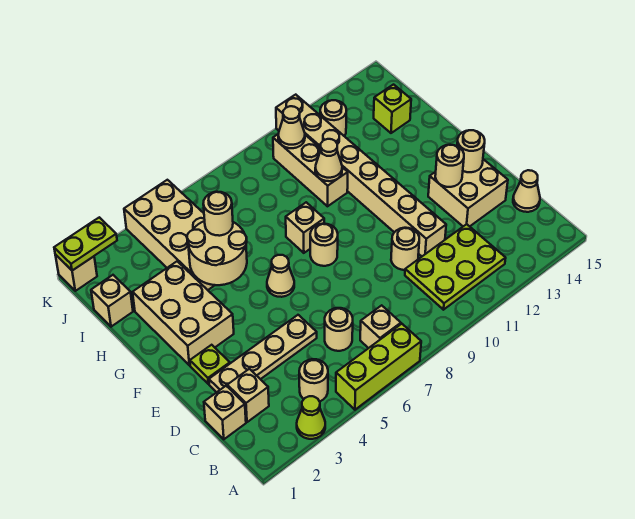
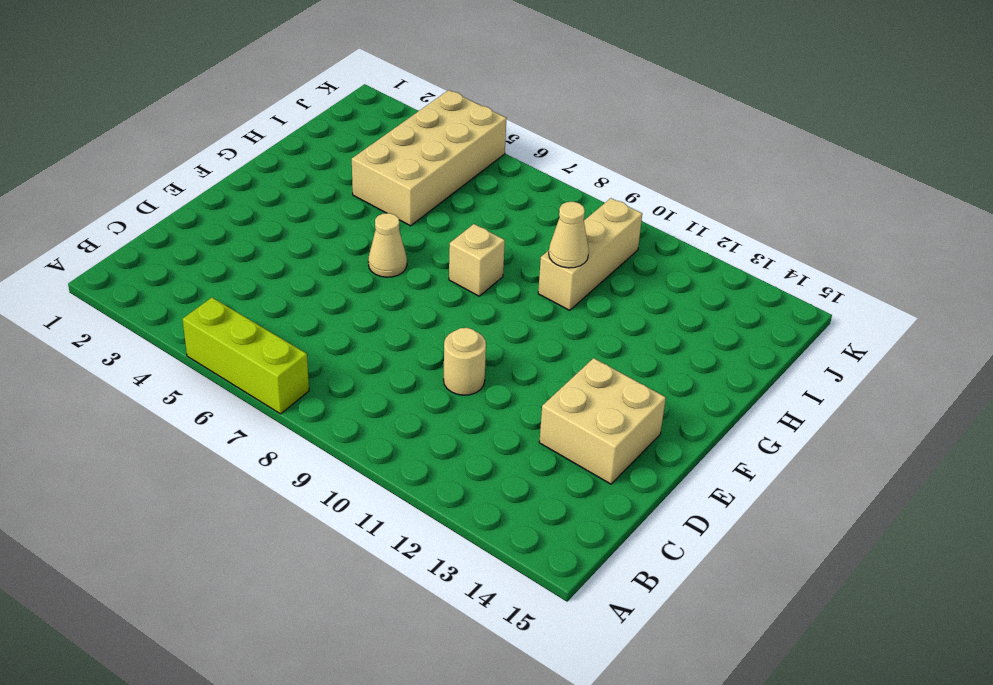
none -> lime 1x1 cone [297,396,325,439]
none -> tan 1x1 round brick [299,359,328,402]
none -> tan 1x1 brick [360,305,401,348]
none -> lime 2x3 plate [405,224,506,310]

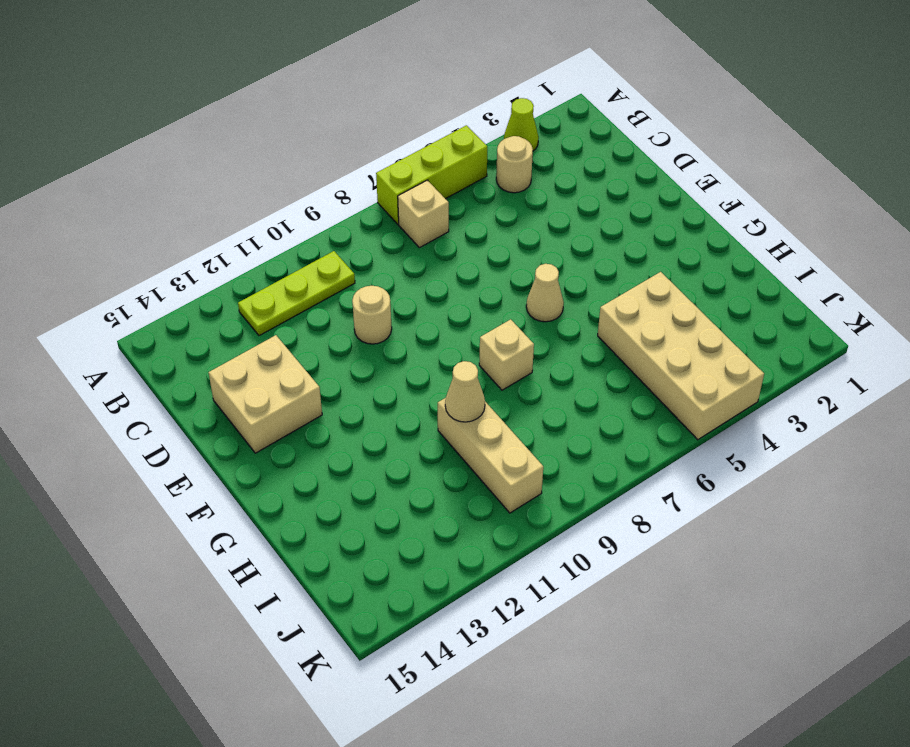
lime 1x3 plate [238,251,355,336] -> lime 2x3 plate [405,224,506,310]
none -> tan 1x1 brick [204,386,246,439]
none -> tan 1x1 brick [227,369,269,422]
none -> tan 1x1 round brick [325,308,353,351]
none -> tan 1x1 cone [513,170,540,212]

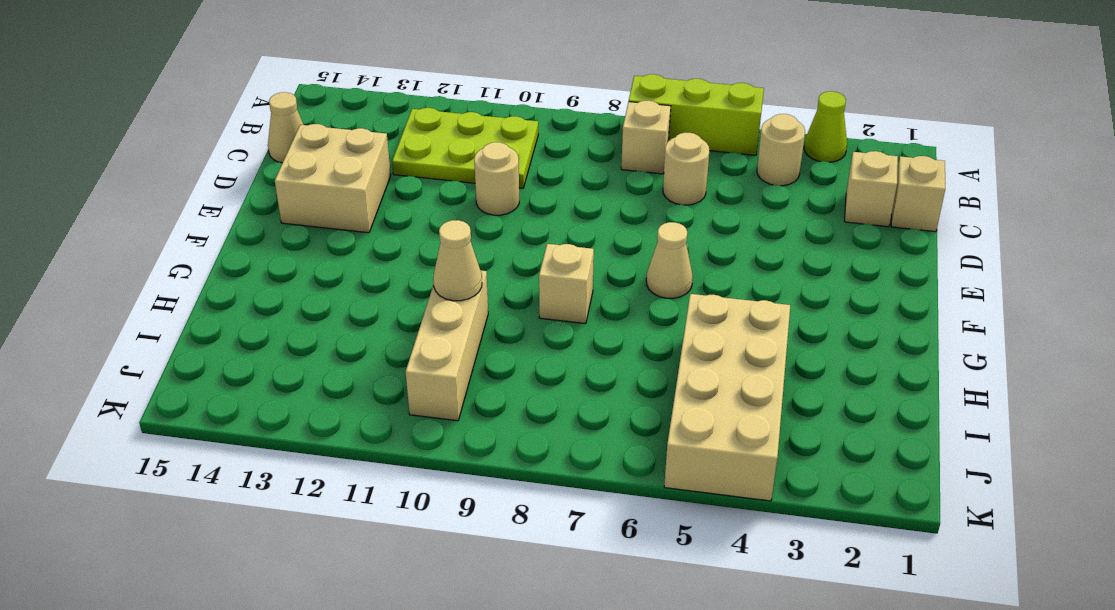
none -> tan 1x4 plate [209,315,317,392]
none -> tan 1x8 brick [276,95,446,256]
none -> lime 1x1 plate [190,345,230,384]
none -> tan 2x3 brick [133,261,234,365]

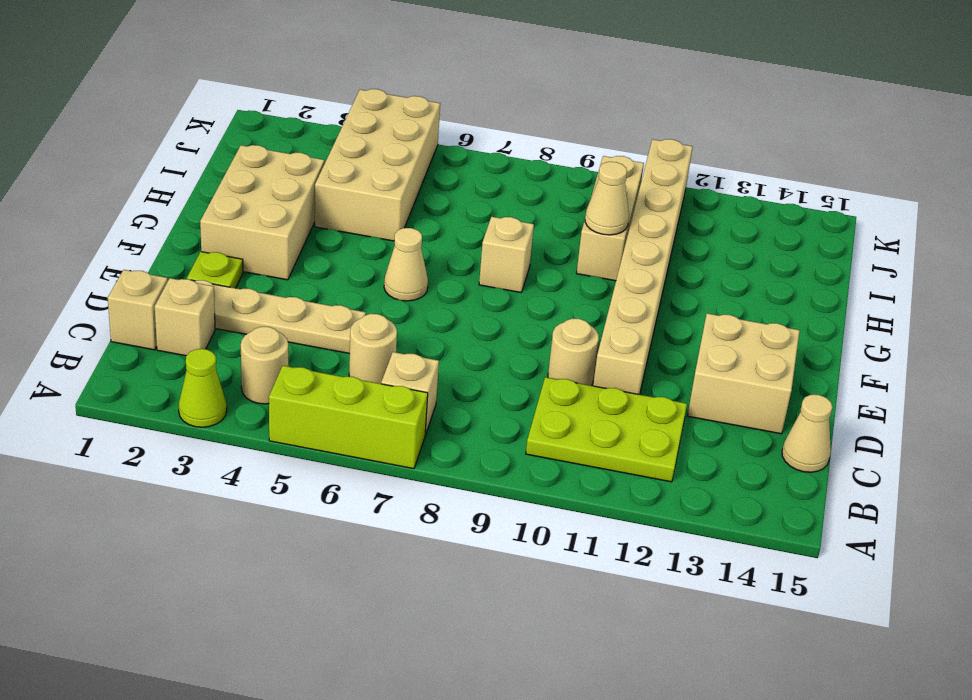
none -> tan 1x1 round brick [310,224,338,266]
none -> tan 1x1 brick [91,275,133,327]
none -> lime 1x1 brick [374,85,411,133]
none -> tan 1x1 round brick [320,100,346,136]

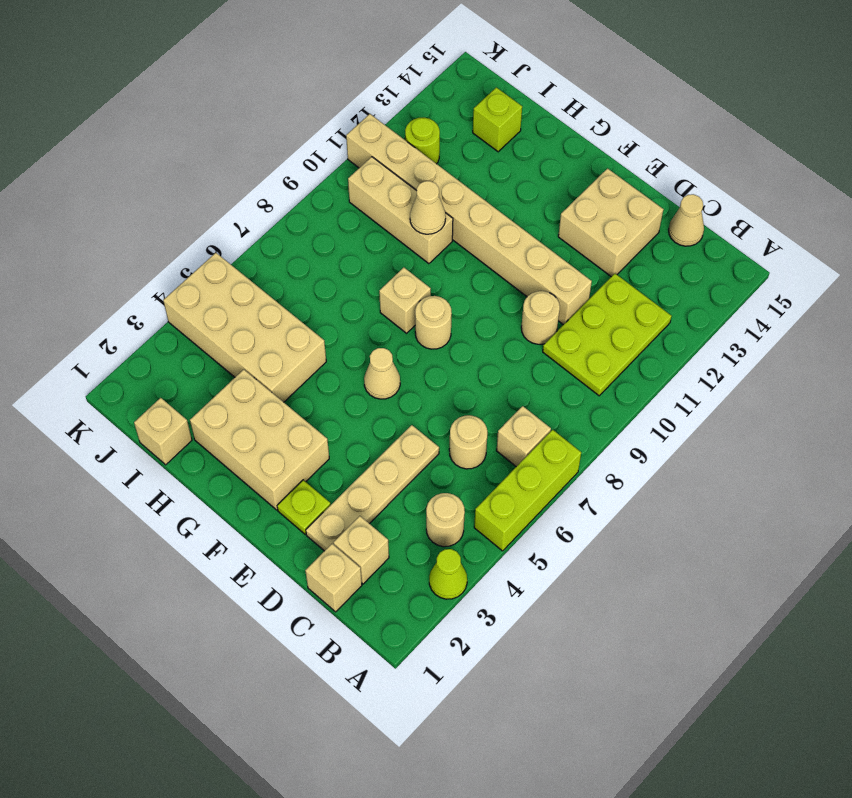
lime 1x1 round brick [405,117,440,164] -> tan 1x1 round brick [320,100,346,136]
none -> tan 1x1 brick [55,254,97,291]
none -> tan 1x1 round brick [435,145,464,187]
none -> tan 1x1 round brick [457,130,485,172]
none -> tan 2x2 round brick [187,221,247,285]

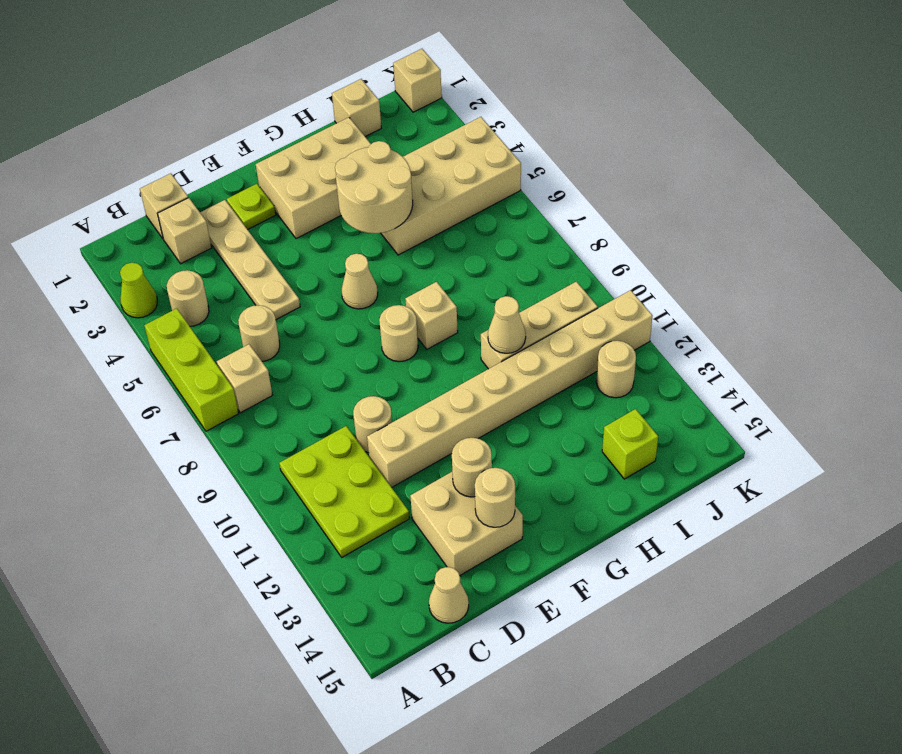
none -> tan 1x1 cone [278,106,305,148]
none -> lime 1x2 plate [54,217,117,271]
none -> tan 1x1 round brick [203,192,233,236]

